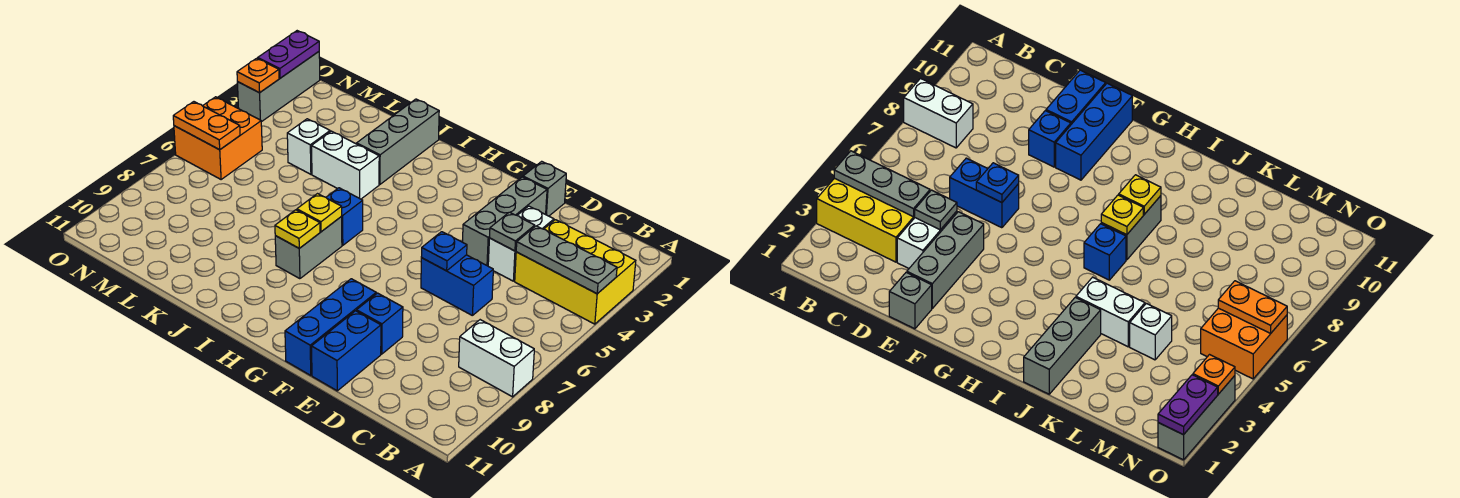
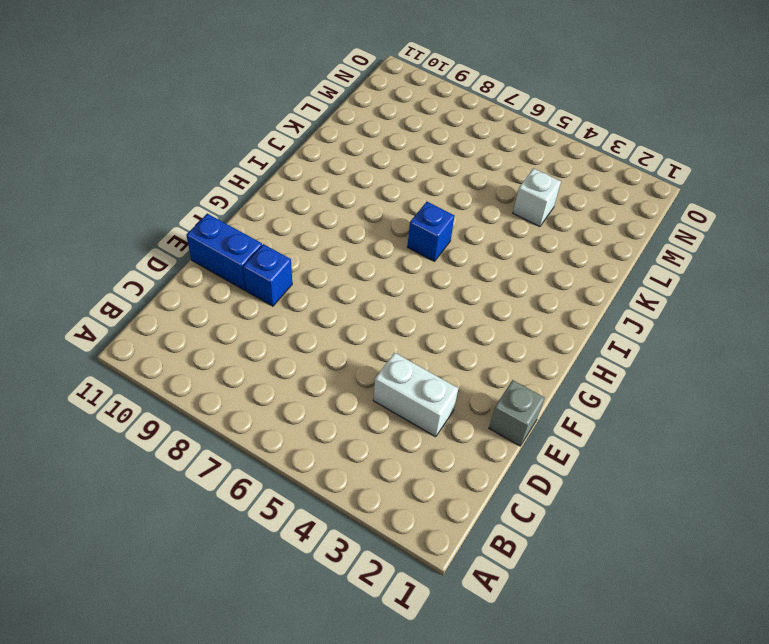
none -> yellow 2x3 brick [515,220,636,324]
none -> white 1x2 brick [459,320,534,397]
none -> blue 1x2 brick [421,255,493,316]

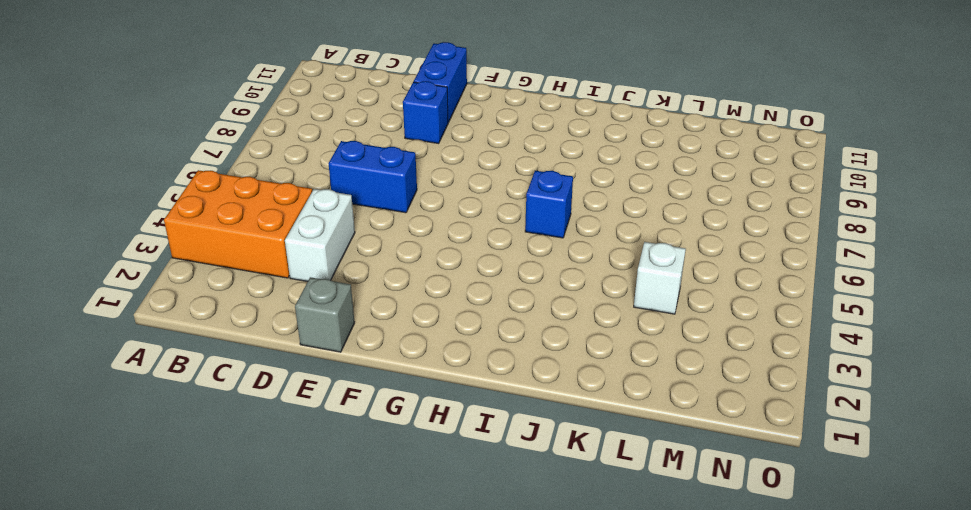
orange 2x3 brick [164,170,312,278] -> yellow 2x3 brick [515,220,636,324]
none -> white 1x2 brick [459,320,534,397]
none -> grey 1x3 brick [463,177,547,266]
none -> blue 1x3 brick [285,279,376,375]

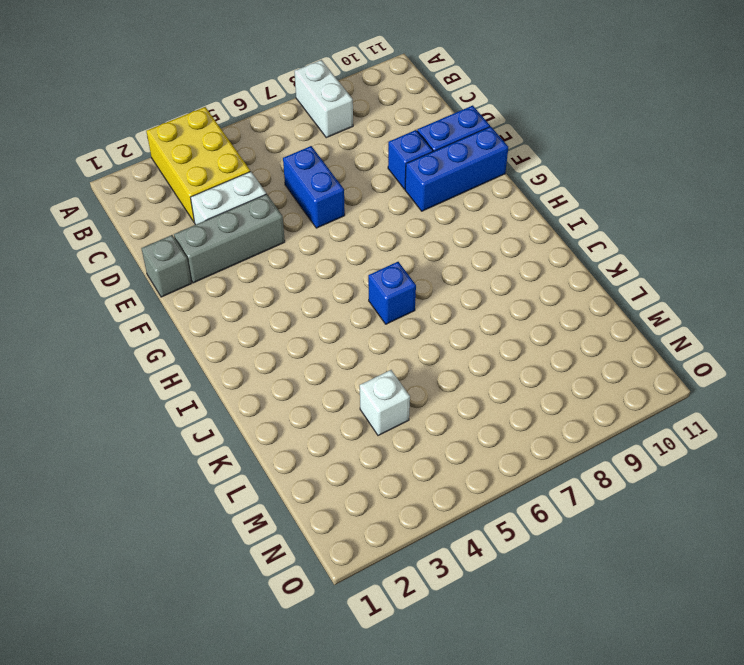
none -> grey 1x2 brick [275,217,342,279]
none -> grey 1x3 brick [357,99,439,184]
none -> white 1x2 brick [312,131,379,199]

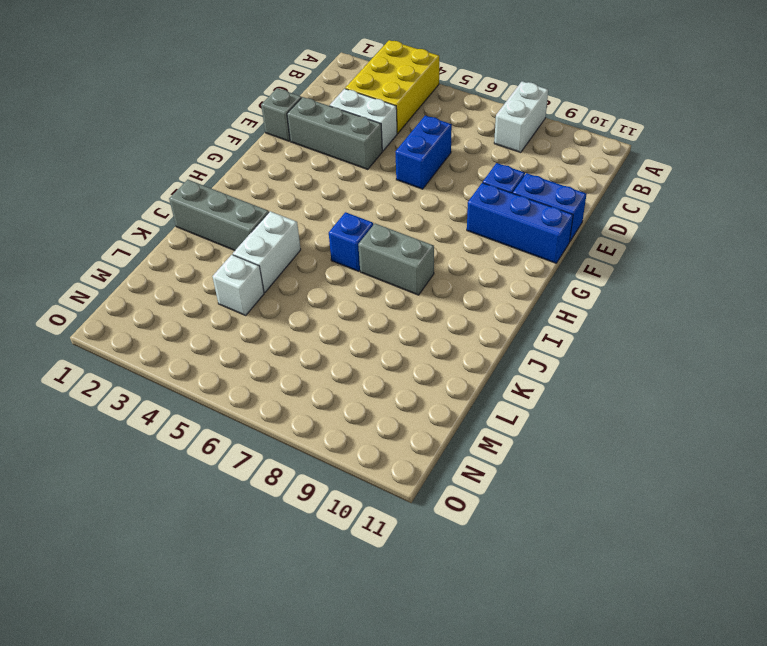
none -> orange 2x2 brick [174,97,262,180]
none -> grey 1x3 brick [237,52,320,122]
none -> grey 1x3 plate [516,226,617,294]

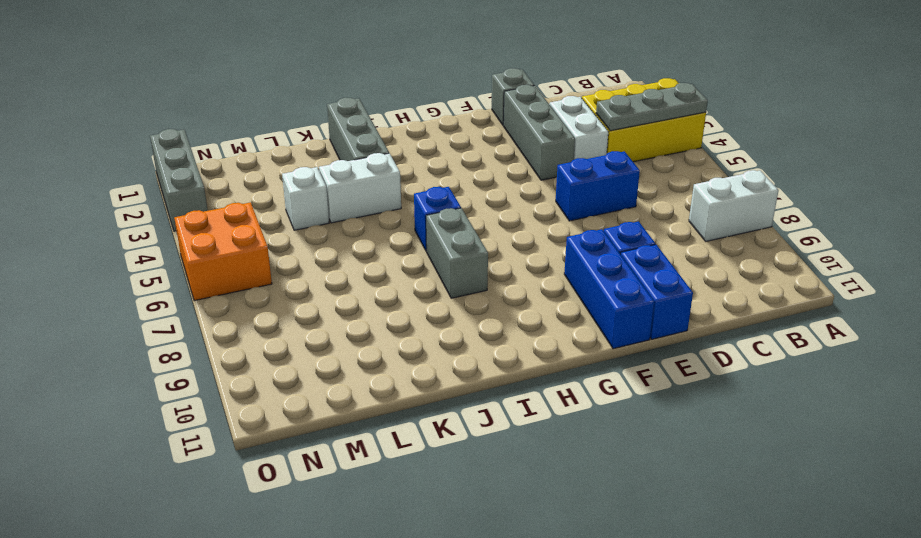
none -> grey 1x1 plate [490,212,535,251]
none -> blue 1x1 plate [421,232,467,271]
none -> yellow 1x1 plate [297,194,342,232]

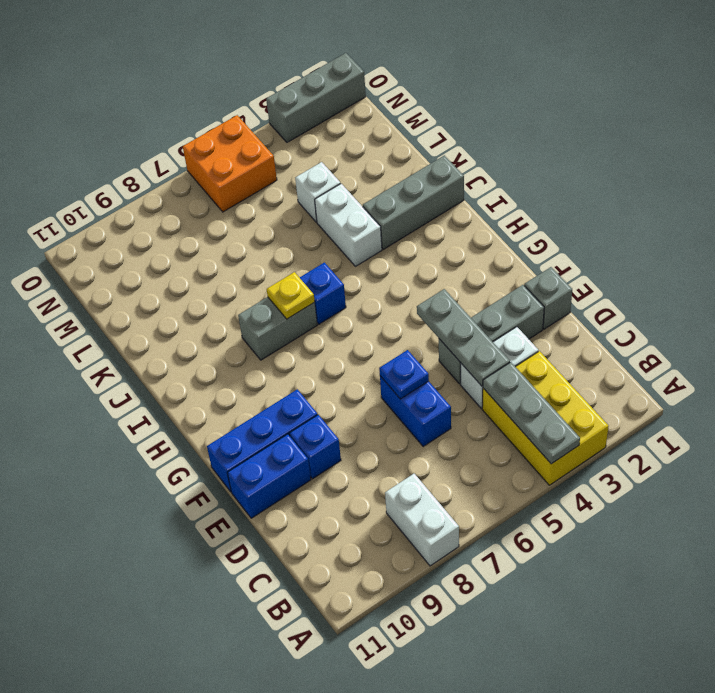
grey 1x3 plate [417,289,510,386] -> grey 1x1 plate [490,212,535,251]
none -> yellow 1x1 plate [275,210,320,248]
none -> orange 1x2 plate [173,102,240,150]
none -> purple 1x2 plate [258,31,319,78]

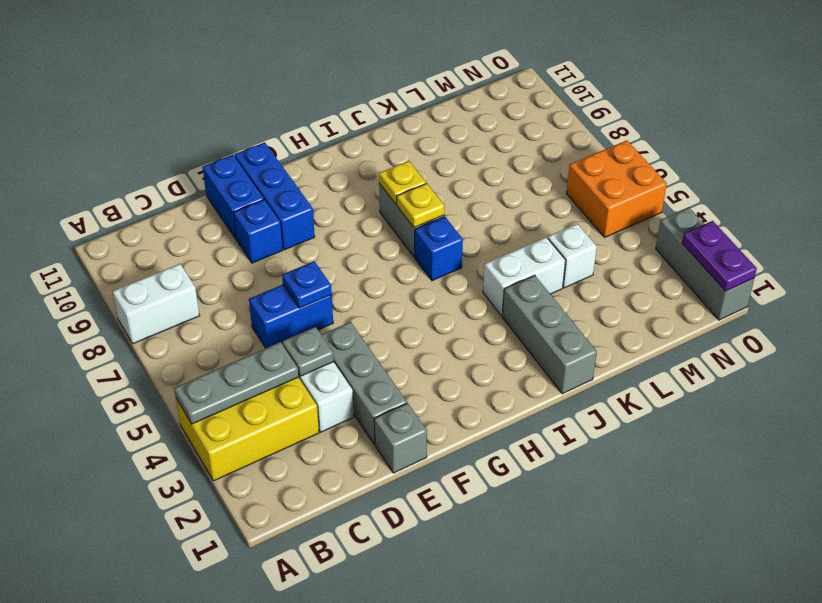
none -> orange 1x2 plate [173,102,240,150]
none -> orange 1x1 plate [237,58,279,93]

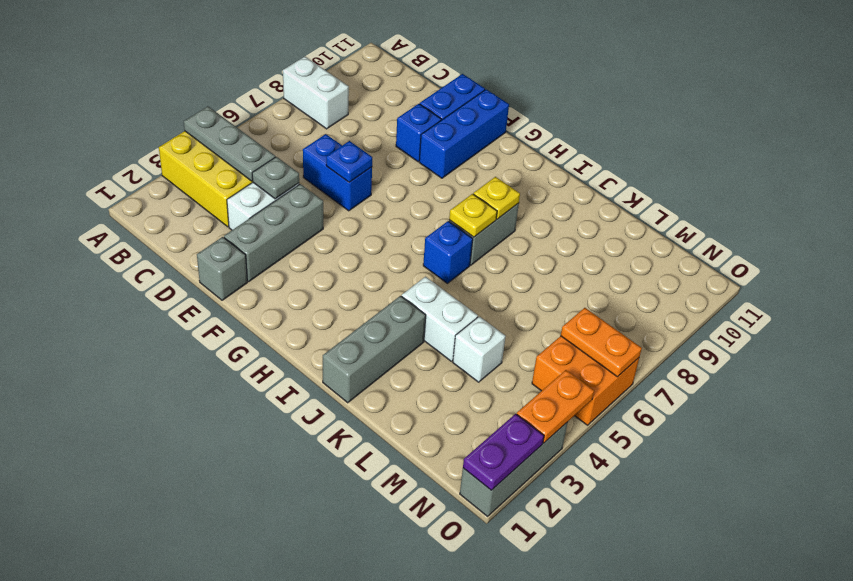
orange 1x2 plate [517,370,594,443] -> orange 1x1 plate [237,58,279,93]

